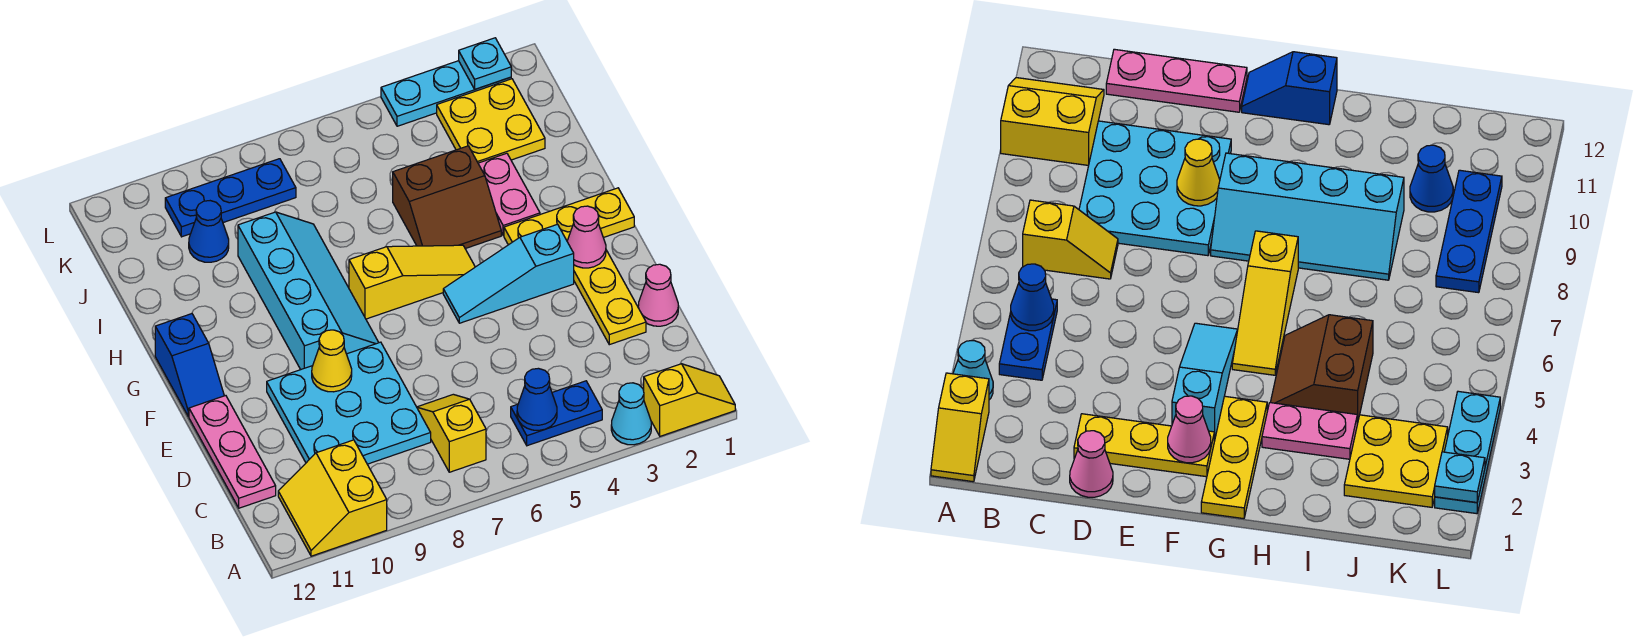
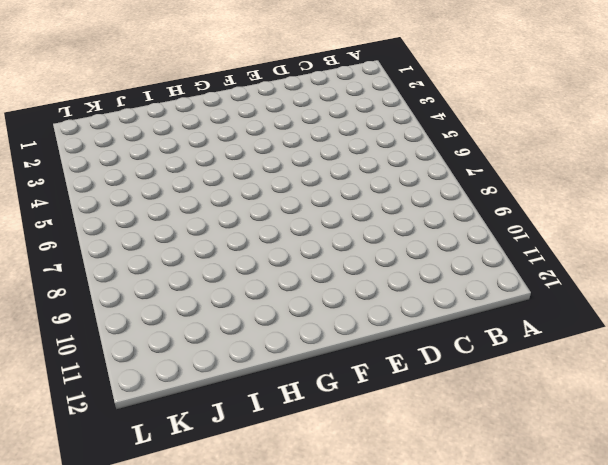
none -> yellow 1x2 slope [643,364,735,436]
none -> cyan 1x1 cone [611,383,651,445]
none -> yellow 2x2 slope [278,440,387,556]

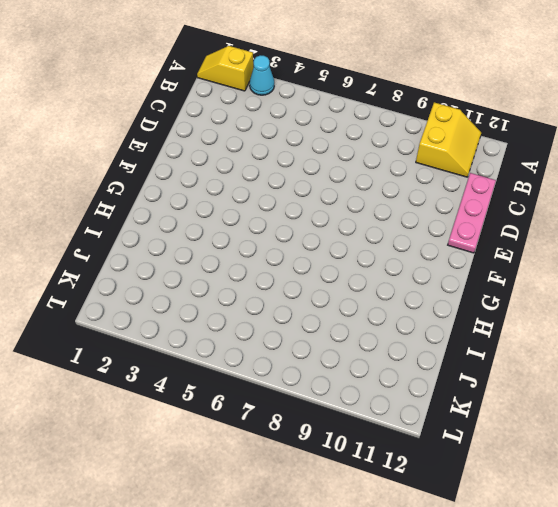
none -> blue 1x2 plate [511,381,602,446]
none -> yellow 1x2 slope [417,394,486,472]
none -> cyan 3x3 plate [267,342,431,464]

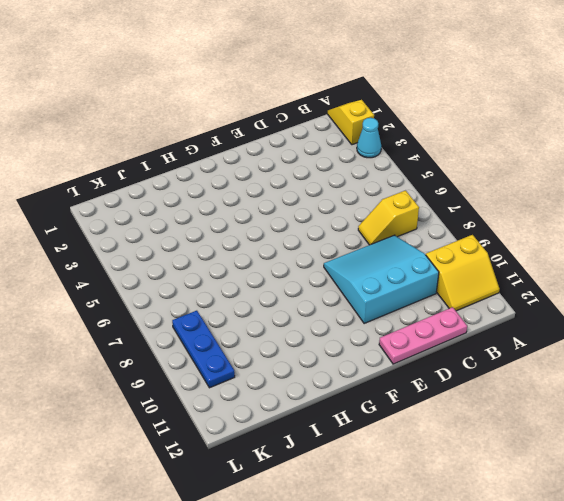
cyan 3x3 slope [324,235,439,324] -> cyan 3x3 plate [267,342,431,464]
none -> blue 1x2 plate [511,381,602,446]
none -> pink 1x1 cone [638,264,678,326]
none -> yellow 1x3 plate [574,250,646,345]

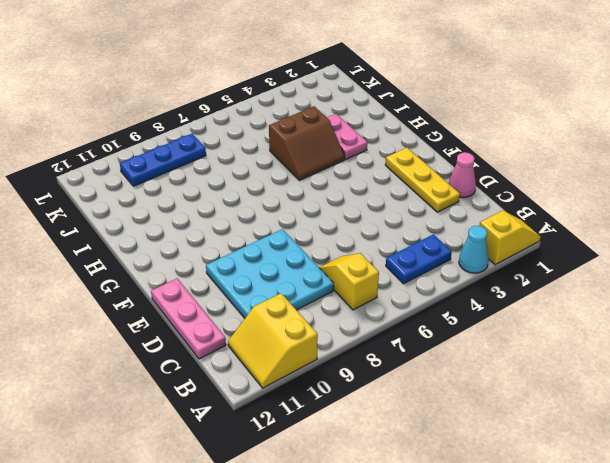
none -> cyan 1x3 slope [443,224,574,323]
none -> cyan 2x4 slope [238,212,379,370]
none -> blue 1x2 slope [155,314,224,416]

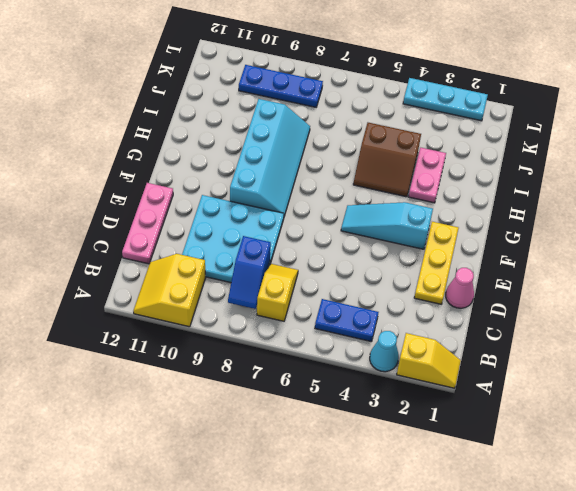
blue 1x2 slope [228,236,271,309] -> blue 1x2 slope moved to [155,314,224,416]
none -> yellow 1x3 plate [504,188,634,245]
none -> yellow 1x3 slope [349,245,475,319]
none -> yellow 2x2 plate [437,79,545,163]

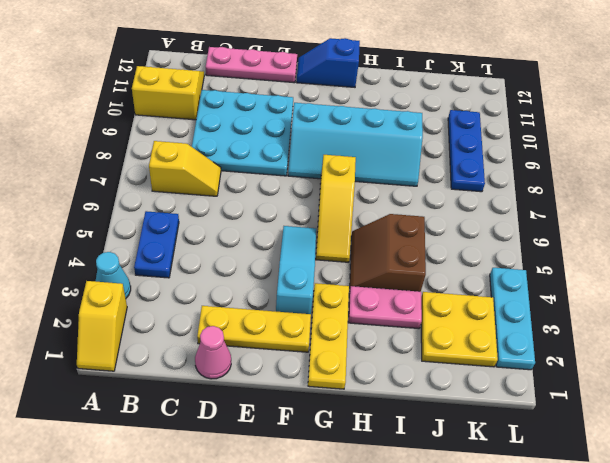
none -> blue 1x1 cone [189,201,229,262]
none -> blue 1x1 cone [517,368,557,430]
none -> yellow 1x1 cone [312,330,352,392]

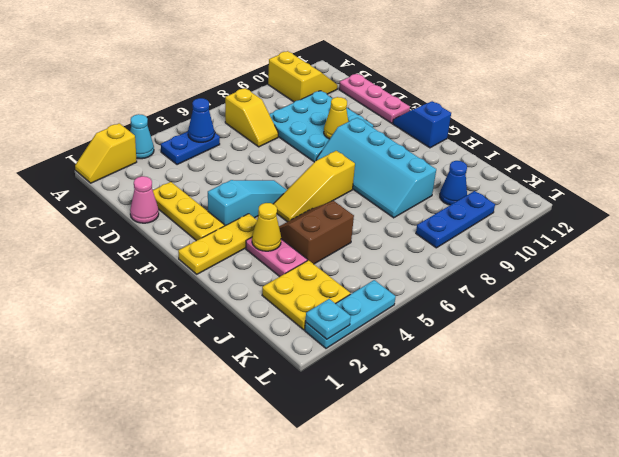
yellow 1x1 cone [252,203,281,251] -> none
none -> pink 1x1 cone [567,206,606,268]

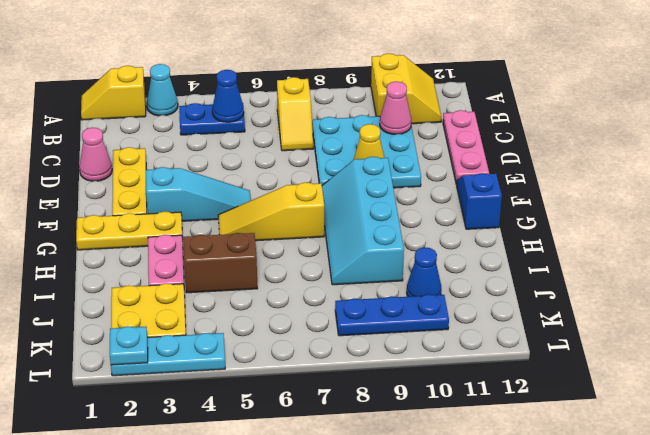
pink 1x1 cone [380,81,411,134] -> pink 1x1 cone moved to [567,206,606,268]

